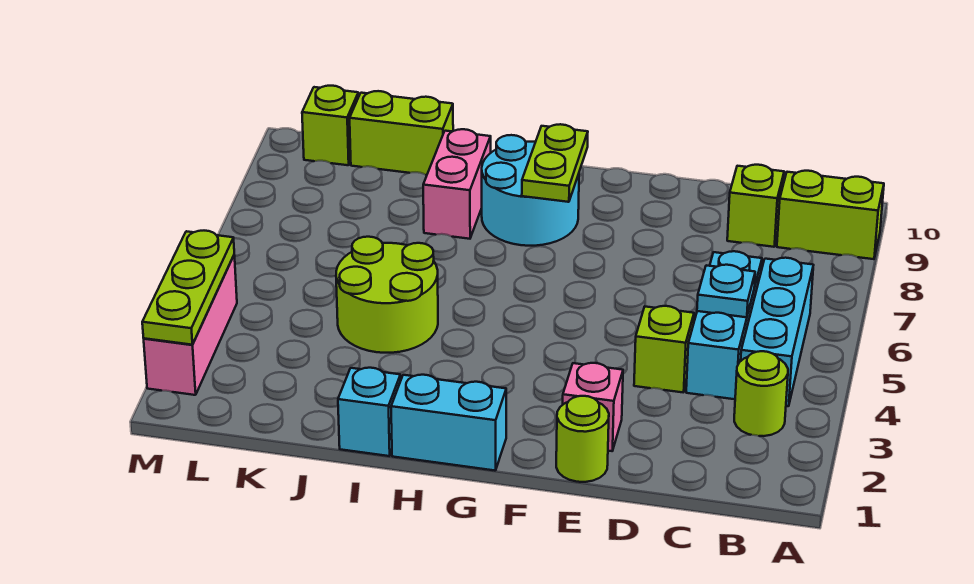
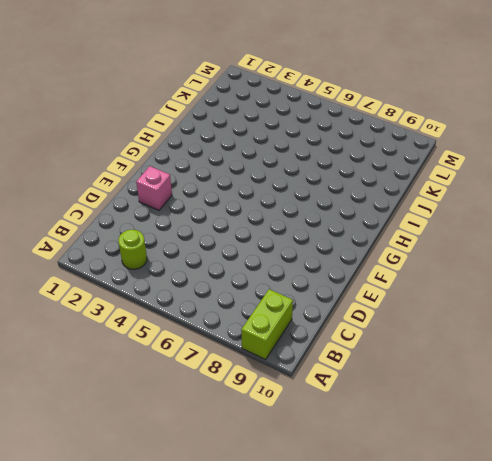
none -> cyan 1x3 brick [741,258,813,406]
none -> cyan 1x3 brick [686,251,762,399]
none -> lime 1x1 brick [727,165,784,247]

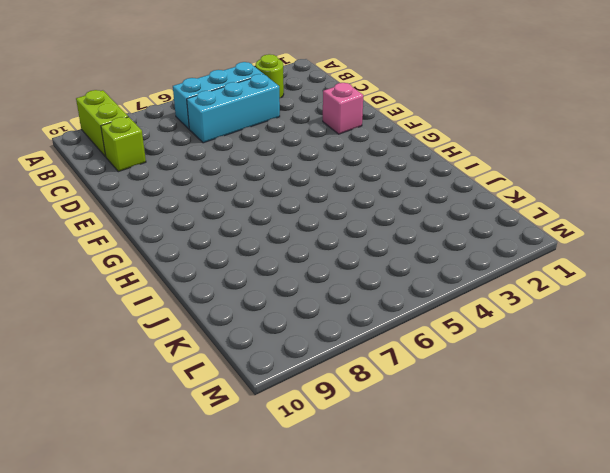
none -> lime 1x1 brick [634,306,694,392]
none -> lime 1x1 round brick [556,396,609,482]
none -> cyan 1x2 brick [391,375,506,471]

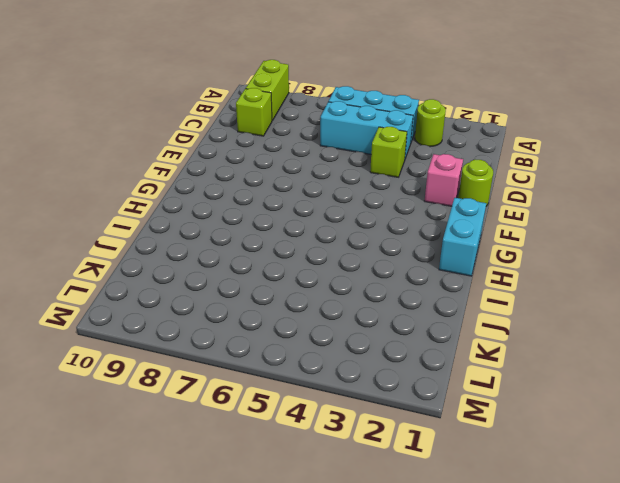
none -> cyan 2x2 round brick [482,135,579,246]
none -> cyan 1x1 brick [338,368,401,456]
none -> lime 2x2 round brick [336,237,438,353]

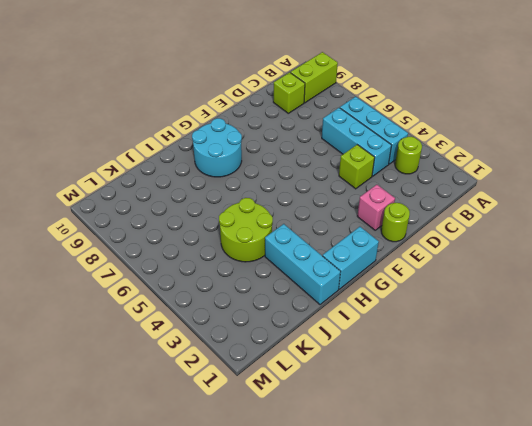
cyan 1x3 brick [265,224,341,305] -> cyan 1x1 brick [338,368,401,456]
none -> pink 1x2 brick [423,129,491,239]
none -> lime 1x2 brick [350,91,453,175]
none -> lime 1x1 brick [302,86,358,165]

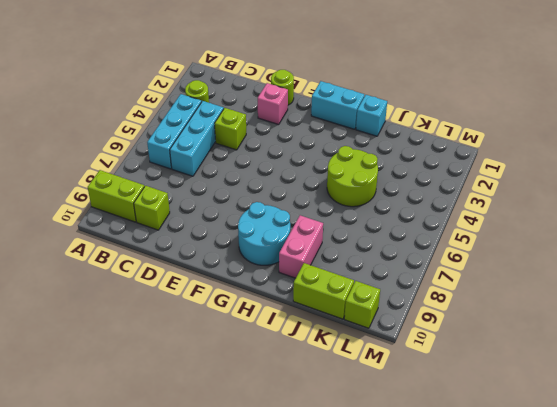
none -> pink 1x3 brick [144,255,237,395]
none -> cyan 1x1 plate [697,265,755,317]
none -> lime 1x2 plate [522,124,588,202]

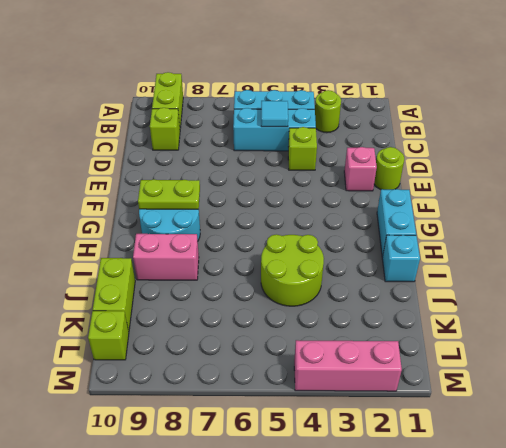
cyan 1x1 tile [261,101,288,127] -> cyan 1x1 plate [697,265,755,317]
none -> lime 1x3 plate [142,231,234,345]

